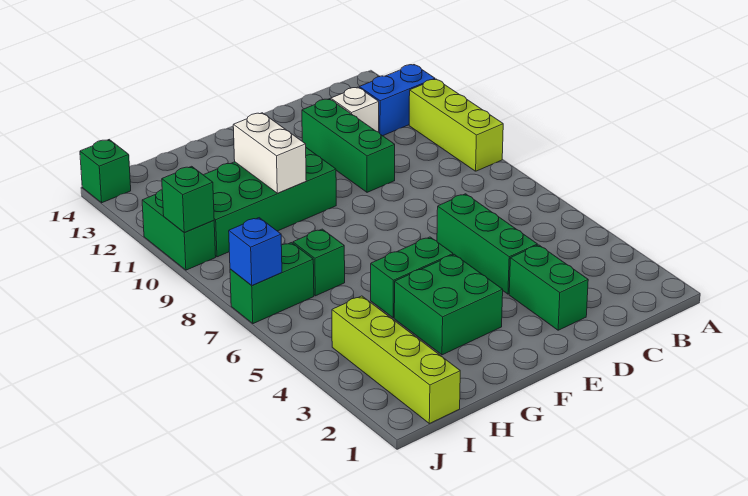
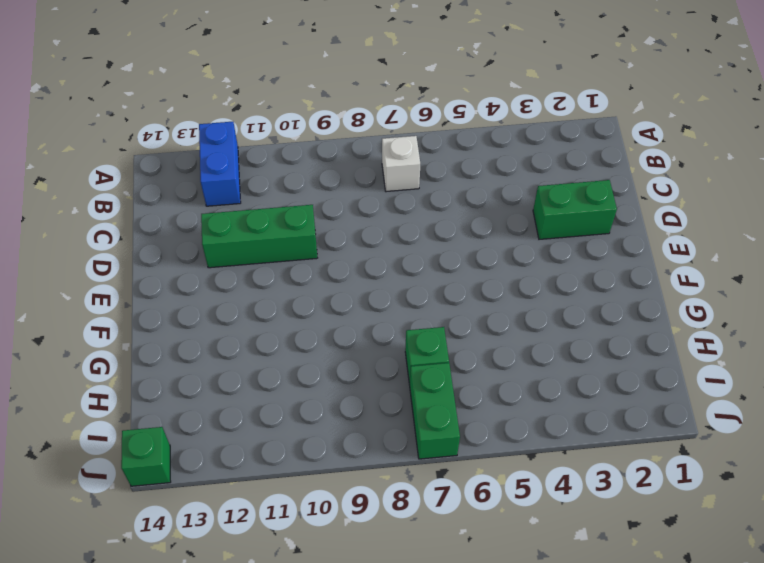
white 1x1 brick [382,136,420,192] -> white 1x1 brick moved to [331,87,379,132]
none -> lime 1x3 brick [409,79,503,171]
none -> green 1x3 brick [437,194,537,294]
none -> green 2x2 brick [394,254,503,355]

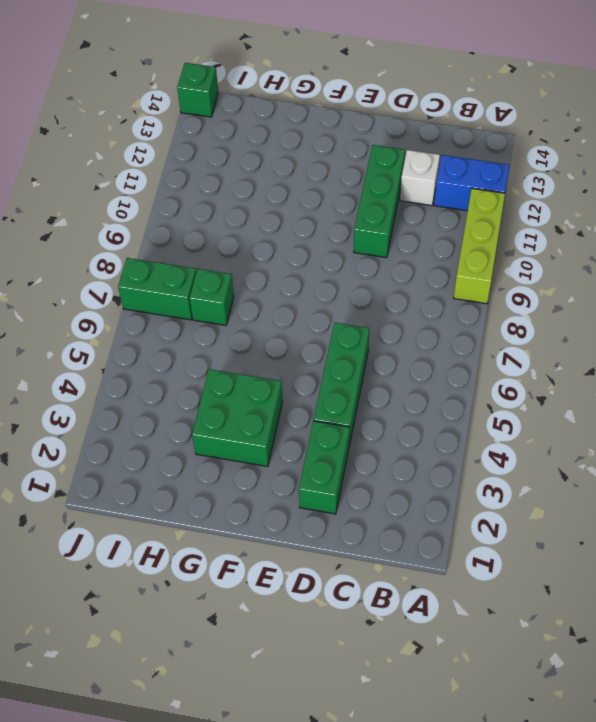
none -> green 1x2 brick [371,237,453,318]
none -> green 2x4 brick [204,148,336,257]
none -> lime 1x4 brick [332,296,460,424]

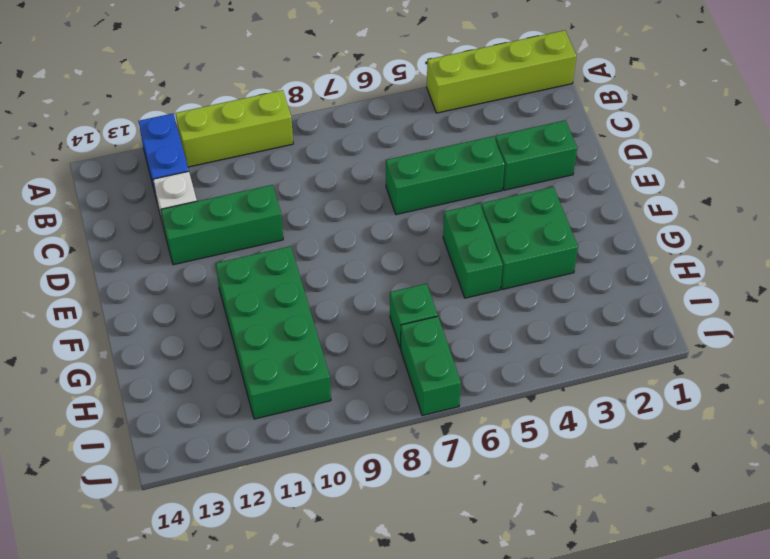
lime 1x4 brick [427,30,576,113] -> lime 1x4 brick moved to [332,296,460,424]
none -> green 1x2 brick [142,190,216,270]
none -> green 1x1 brick [80,140,131,203]
none -> white 1x2 brick [233,113,306,193]

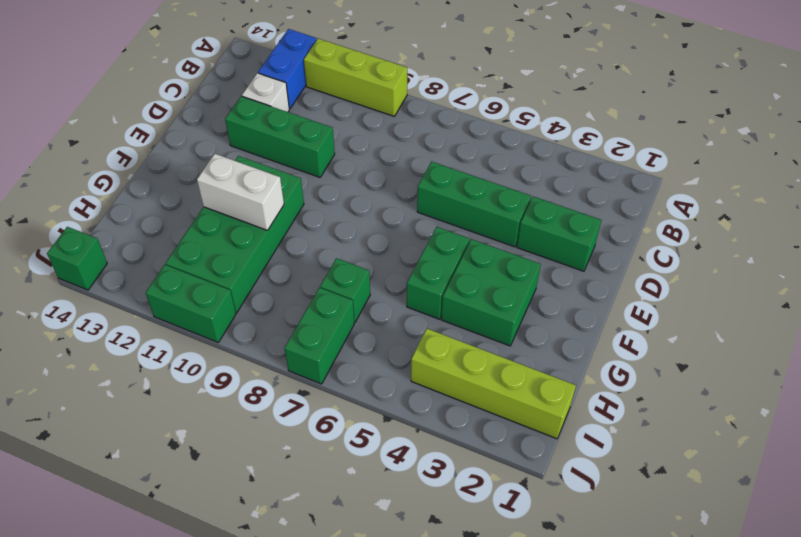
none -> blue 1x1 brick [229,218,282,286]
none -> green 1x1 brick [162,166,214,232]

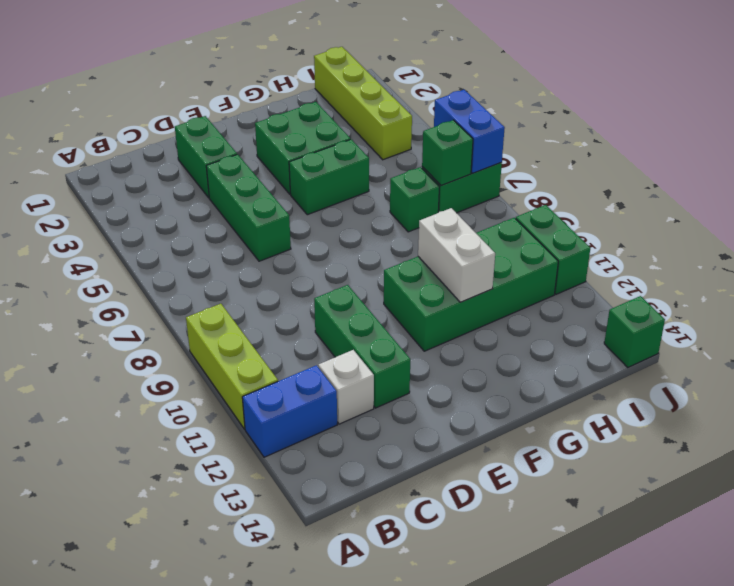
green 1x1 brick [422,120,473,186] -> green 1x1 brick moved to [162,166,214,232]
blue 1x2 brick [434,90,505,173] -> blue 1x1 brick [229,218,282,286]

